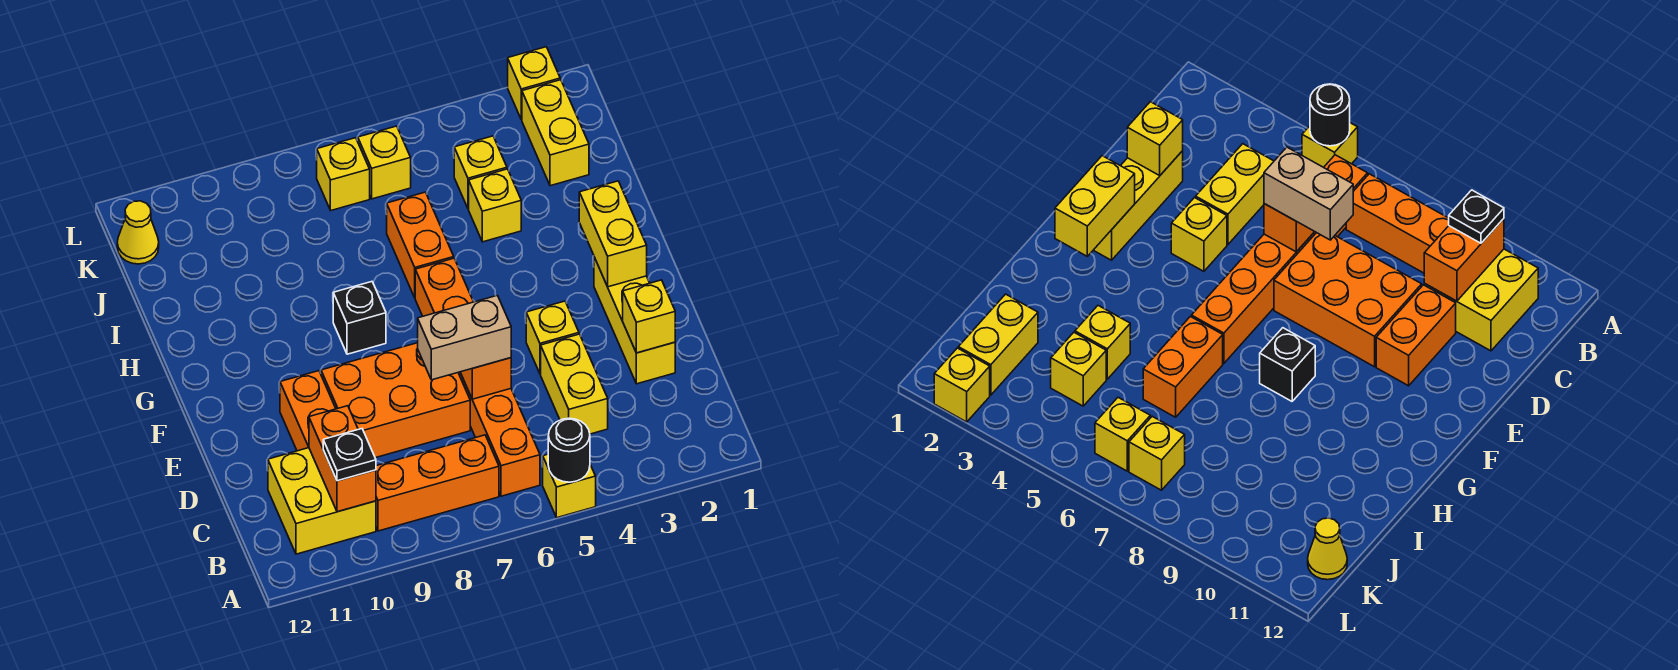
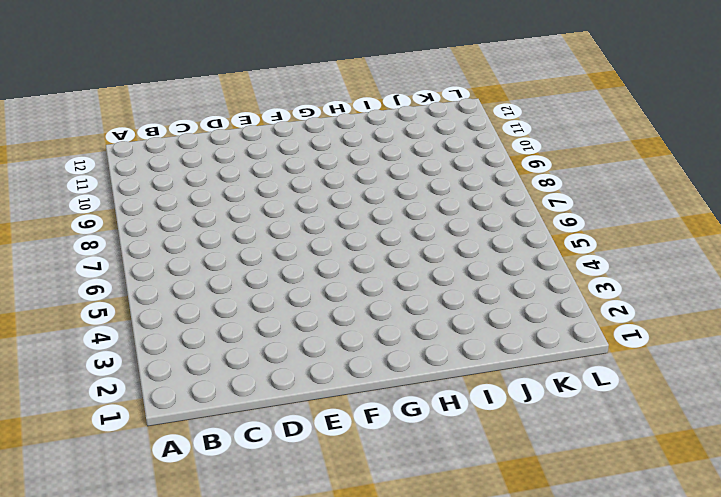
none -> yellow 1x1 brick [543,454,596,518]
none -> orange 1x6 brick [415,258,540,496]
none -> orange 1x3 brick [376,435,499,531]

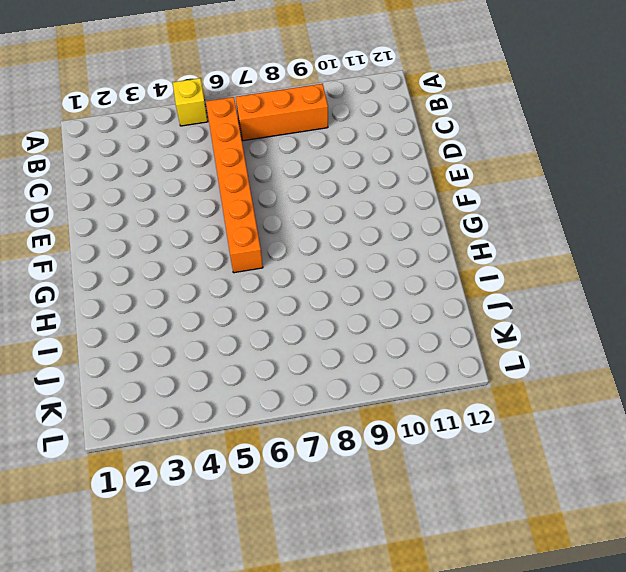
none -> yellow 2x2 brick [268,448,376,554]
none -> yellow 1x2 brick [541,334,608,434]
none -> yellow 1x3 brick [594,257,675,384]

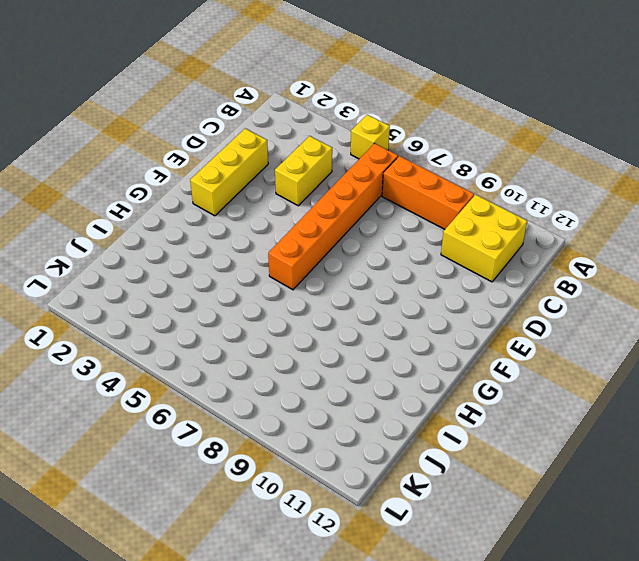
none -> orange 2x3 brick [321,343,470,458]
none -> orange 1x2 brick [280,371,336,451]
none -> yellow 1x1 brick [526,301,579,374]

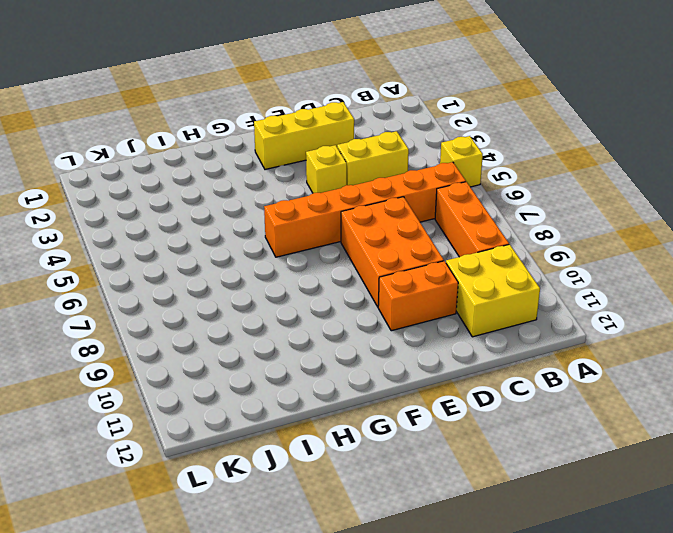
none -> black 1x1 brick [333,282,386,354]
none -> orange 1x2 brick [387,192,454,297]
none -> yellow 1x1 brick [469,169,521,242]

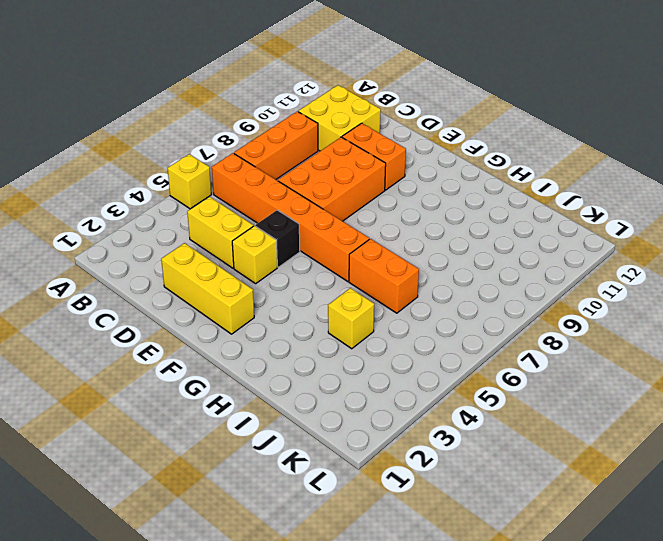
black 1x1 brick [256,210,300,267] -> black 1x1 brick moved to [333,282,386,354]
none -> yellow 1x2 brick [522,80,589,186]
none -> yellow 1x1 brick [454,136,507,209]
none -> yellow 1x1 brick [358,126,411,199]

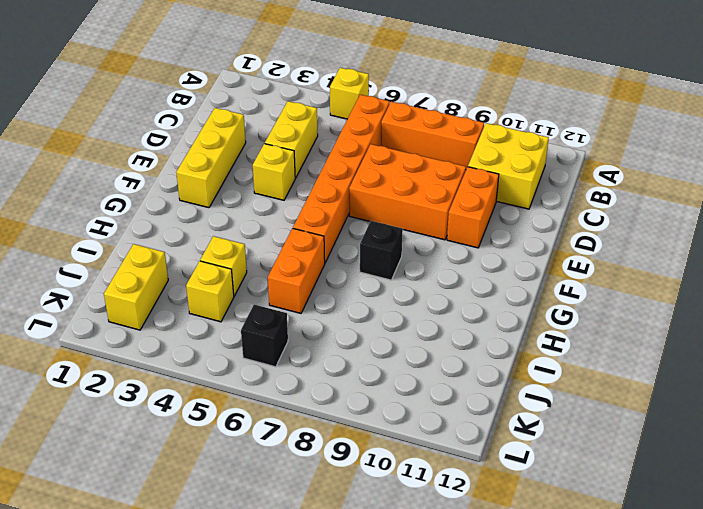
black 1x1 brick [241,305,288,367] -> yellow 1x1 brick [358,126,411,199]
none -> yellow 1x1 brick [317,138,370,210]
none -> yellow 1x1 cone [117,201,159,264]
none -> yellow 1x1 brick [508,47,560,120]

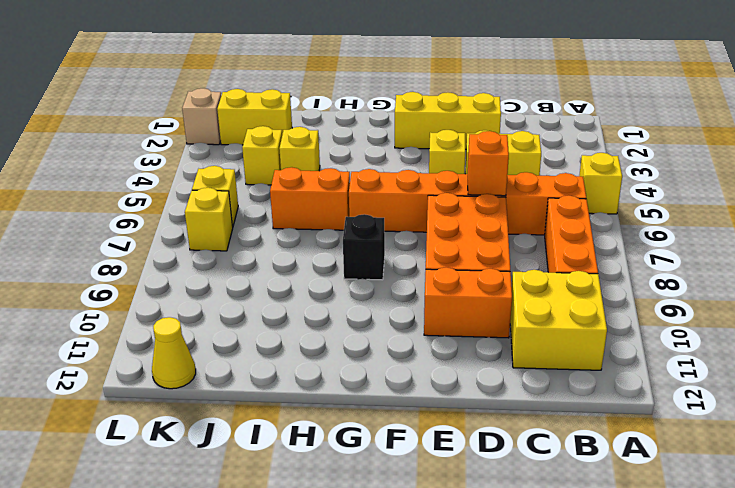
tan 1x1 brick [182,88,221,145] -> yellow 1x1 brick [508,47,560,120]
none -> black 1x1 round brick [548,418,590,482]
none -> orange 1x2 brick [309,406,376,512]
none -> yellow 1x1 brick [623,280,675,353]

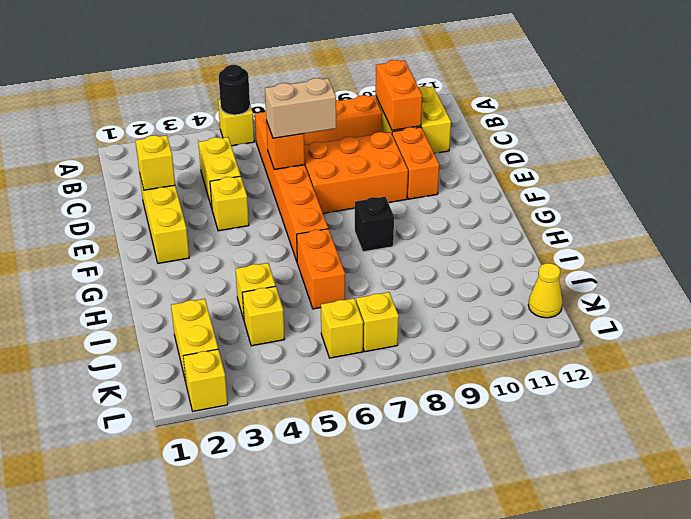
none -> yellow 1x2 brick [579,181,647,287]
none -> black 1x1 plate [323,429,376,481]

